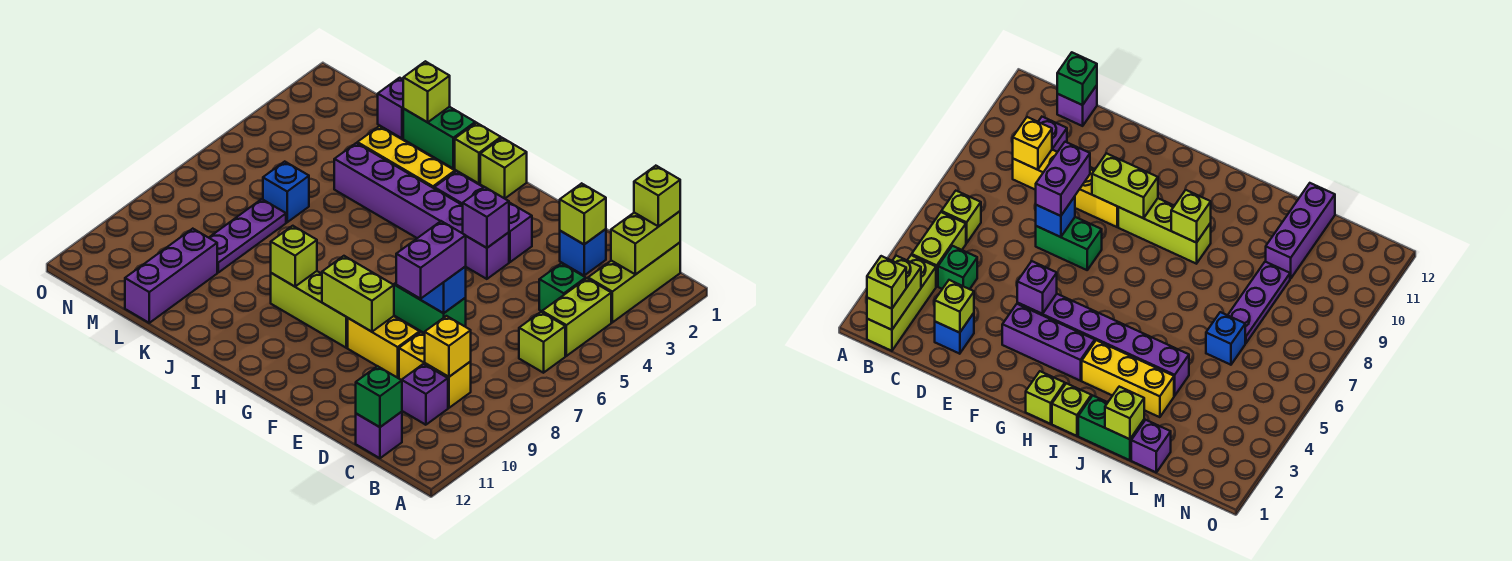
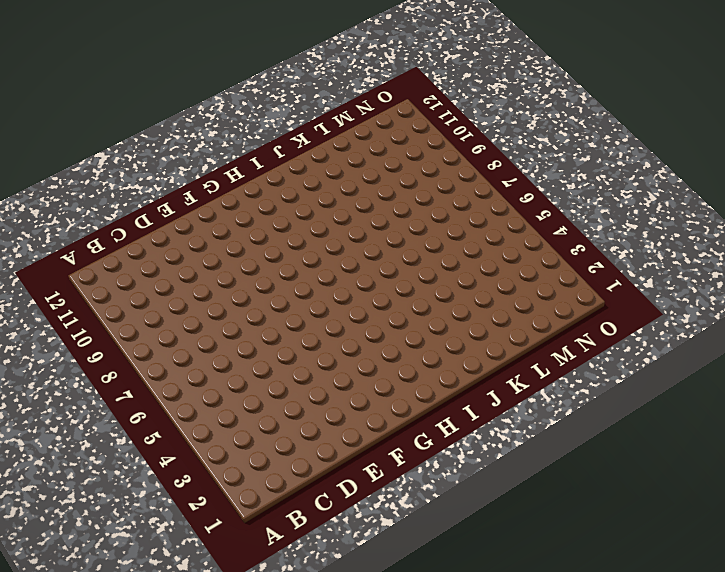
none -> lime 1x3 brick [588,243,680,322]
none -> lime 1x2 brick [542,279,611,356]
none -> lime 1x1 brick [519,312,565,373]
none -> green 1x1 brick [539,263,586,311]

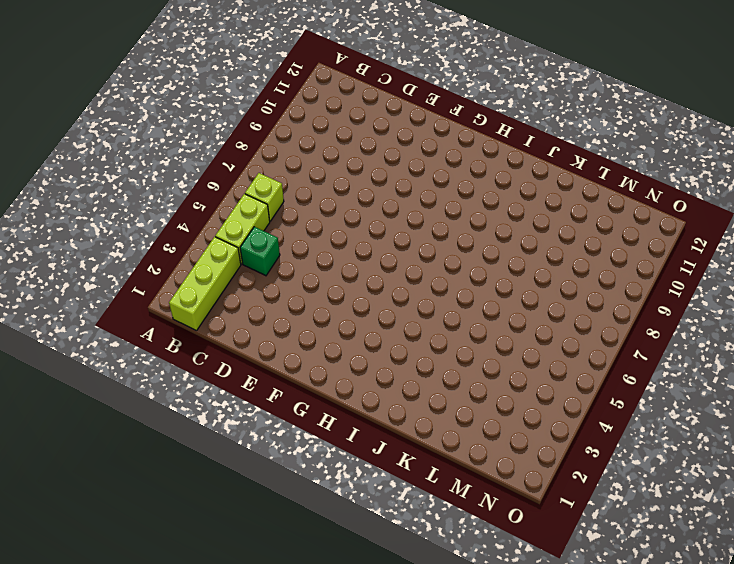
none -> yellow 1x2 brick [399,332,471,408]
none -> purple 1x1 brick [402,364,448,425]
none -> purple 1x1 brick [356,412,402,458]
none -> blue 1x1 brick [560,229,606,275]

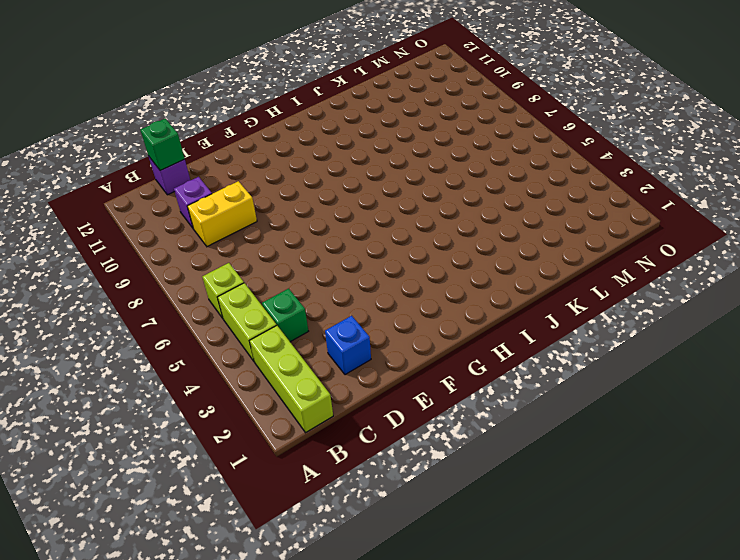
none -> green 1x2 brick [394,283,466,333]
none -> yellow 1x2 brick [348,316,420,378]
none -> purple 1x3 brick [434,171,532,262]
none -> purple 1x6 brick [334,143,509,279]

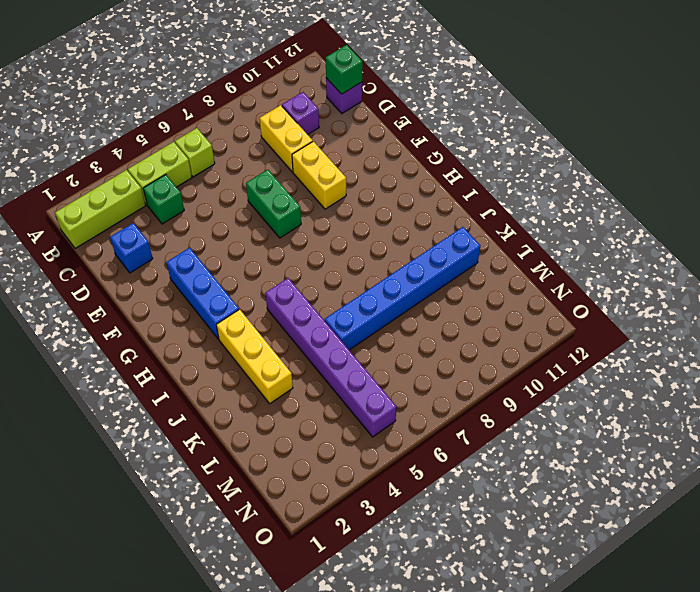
blue 1x3 brick [167,248,239,339] -> purple 1x3 brick [434,171,532,262]
purple 1x6 brick [265,278,396,437] -> purple 1x6 brick moved to [334,143,509,279]
blue 1x6 brick [325,227,480,350] -> none
none -> lime 1x3 brick [271,271,348,348]
none -> lime 1x1 brick [480,138,527,198]
none -> lime 1x1 brick [455,123,501,184]
none -> green 1x2 brick [403,107,475,168]

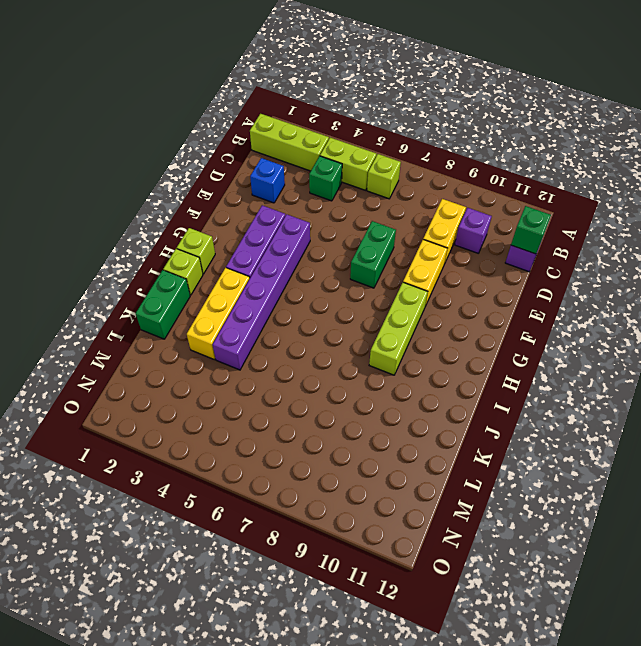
none -> purple 1x1 brick [378,78,404,138]
none -> blue 1x1 brick [263,162,309,222]
none -> purple 1x3 plate [209,199,286,272]
none -> purple 1x3 brick [125,229,217,323]

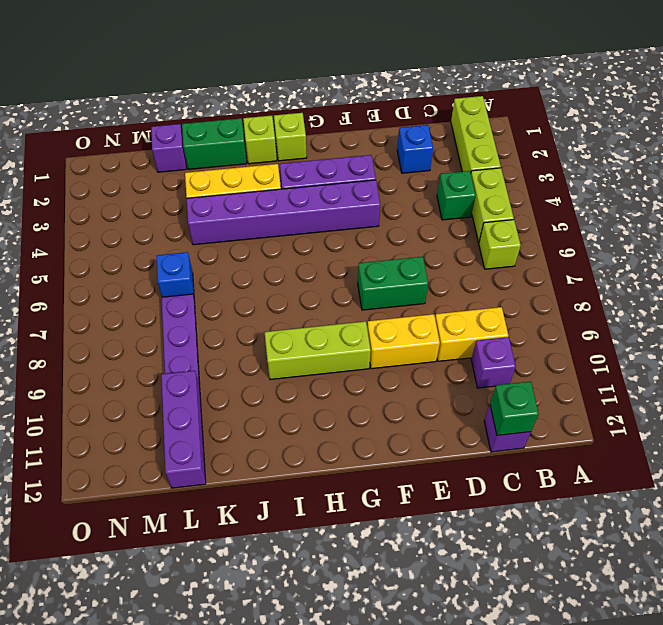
none -> lime 1x2 brick [611,211,680,274]
none -> yellow 1x1 brick [425,316,471,377]
none -> lime 1x1 brick [560,183,606,244]
none -> blue 1x1 brick [419,266,466,313]

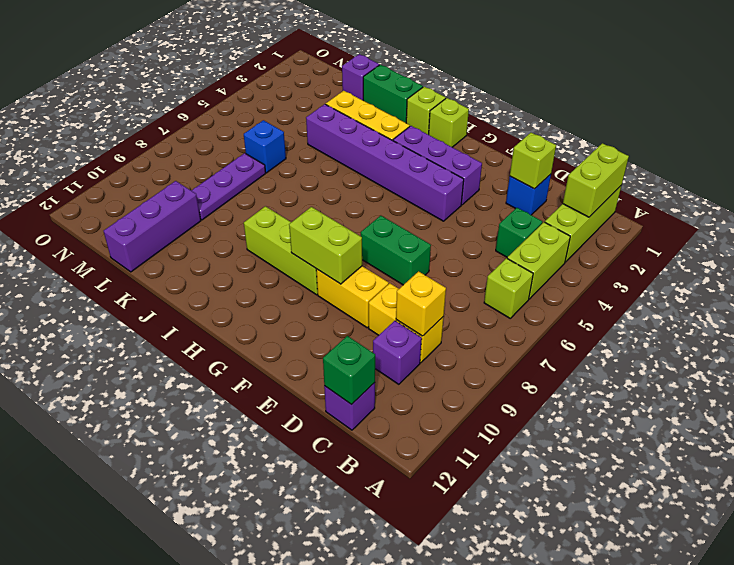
none -> blue 1x1 brick [419,266,466,313]
none -> purple 1x1 brick [463,187,509,248]
none -> lime 1x1 brick [271,226,317,286]
none -> lime 1x1 brick [403,61,450,122]

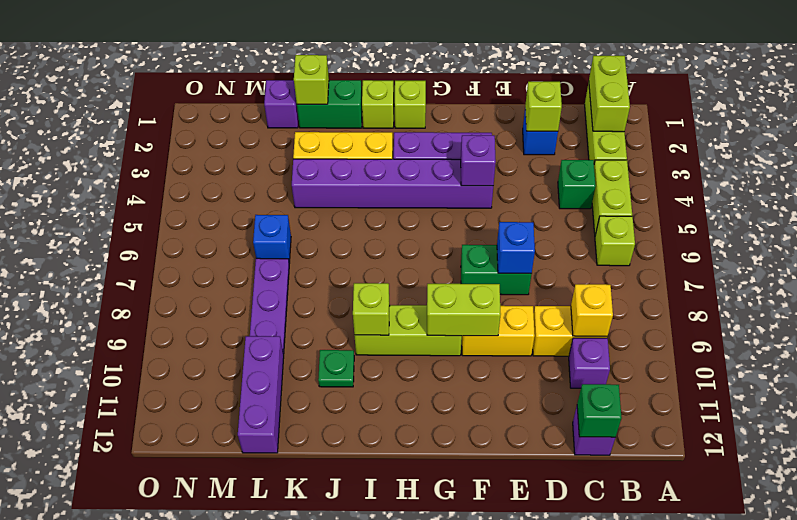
green 1x1 plate [318,350,354,387] -> none
none -> lime 1x1 brick [634,166,680,226]
none -> purple 1x2 brick [396,221,466,299]

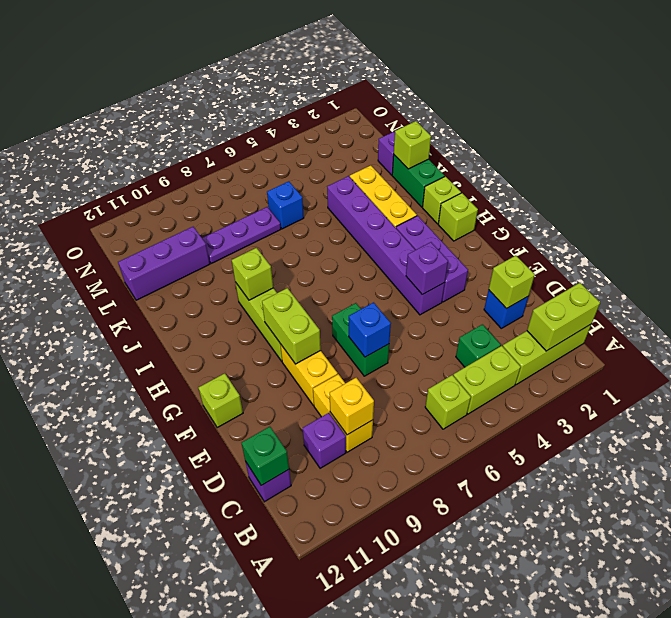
lime 1x1 brick [198,373,243,428] -> lime 1x1 brick moved to [634,166,680,226]
none -> purple 1x2 brick [396,221,466,299]

